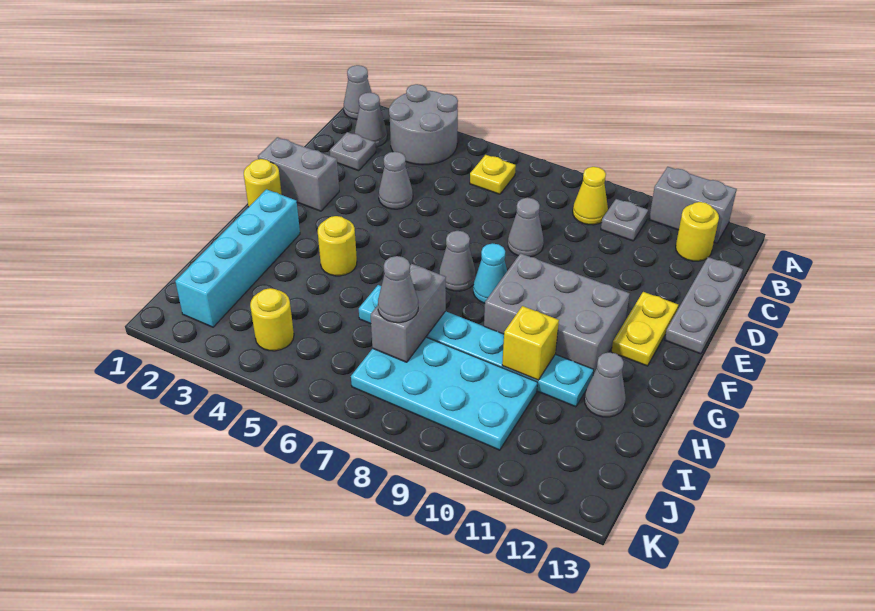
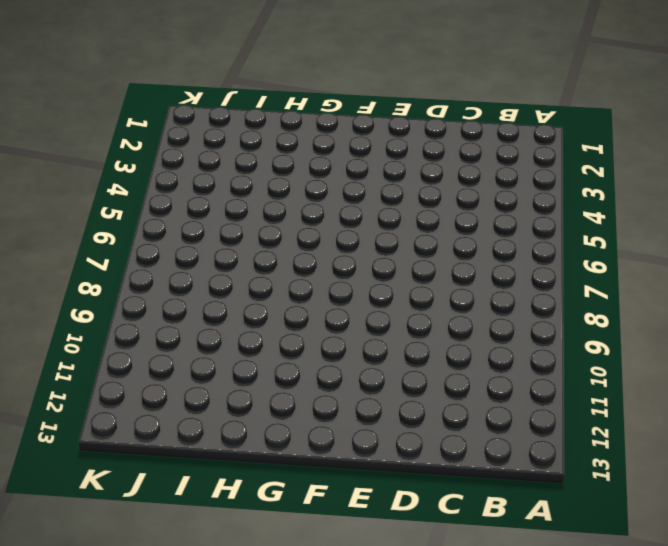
none -> grey 1x1 cone [344,65,372,119]
none -> grey 2x2 round brick [389,84,458,165]
none -> grey 1x2 brick [649,167,737,243]

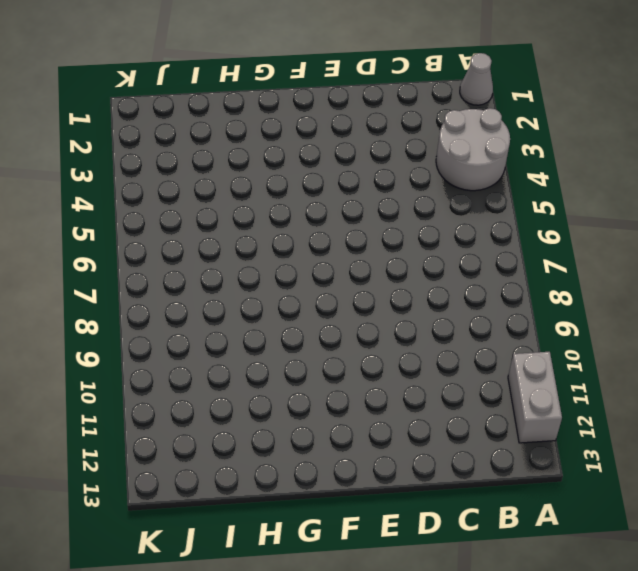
none -> grey 1x1 cone [355,92,387,147]
none -> yellow 1x1 plate [470,155,516,194]
none -> yellow 1x1 cone [573,167,608,225]

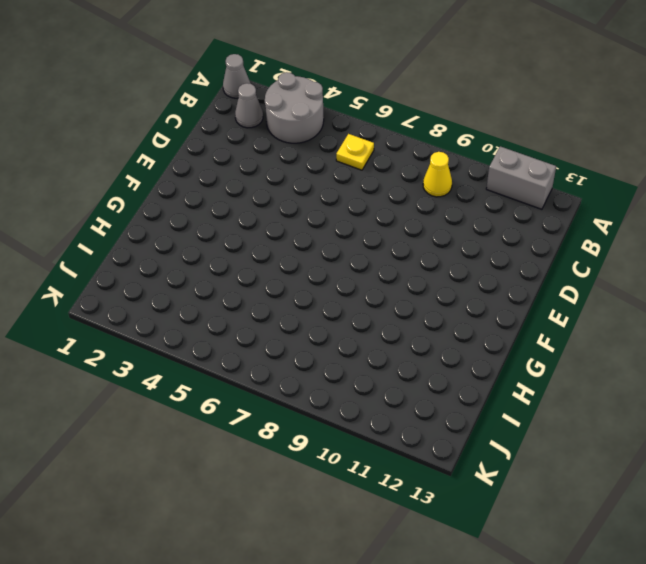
none -> grey 1x1 plate [601,199,648,241]
none -> yellow 1x1 round brick [676,202,719,261]
none -> grey 1x1 plate [330,132,376,171]

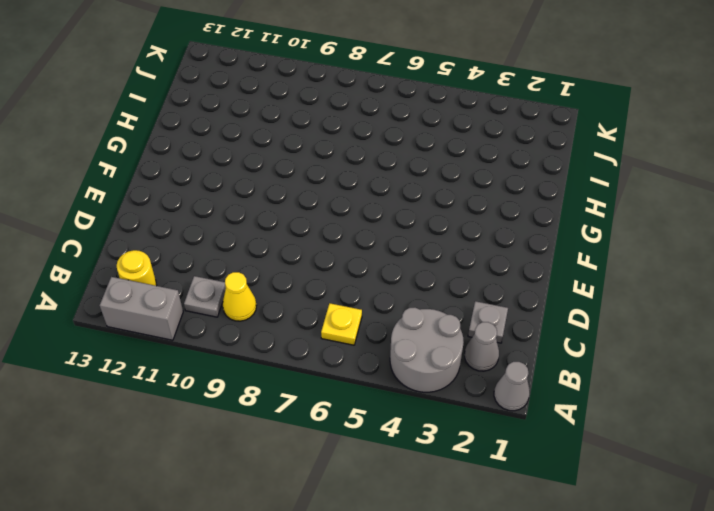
none -> grey 1x3 plate [665,257,743,354]
none -> grey 1x1 cone [379,152,413,209]
none -> grey 1x1 cone [508,198,544,257]

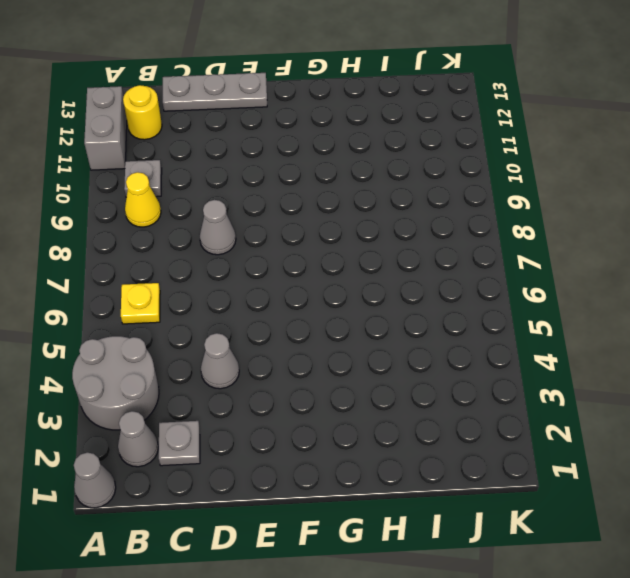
none -> grey 1x2 brick [258,137,339,211]
none -> yellow 1x2 plate [611,292,678,366]
none -> yellow 1x1 round brick [244,159,282,207]

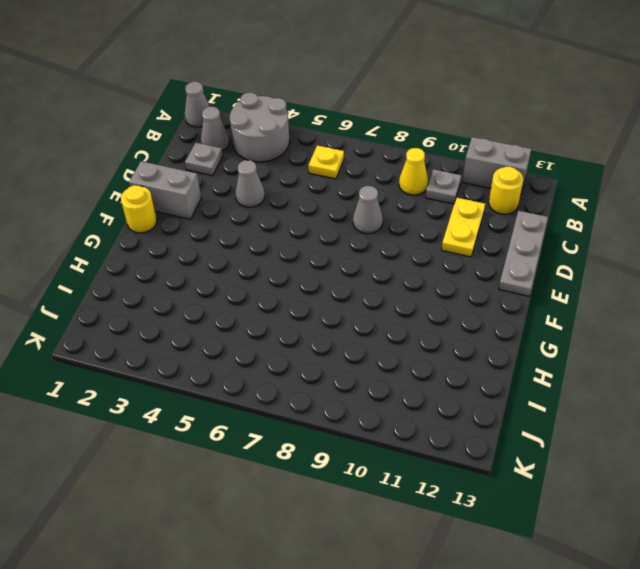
yellow 1x2 plate [442,197,485,257] -> yellow 1x2 plate moved to [611,292,678,366]
none -> grey 1x1 cone [439,231,476,291]
none -> cyan 1x1 cone [473,243,507,303]
none -> grey 2x3 brick [484,253,630,375]

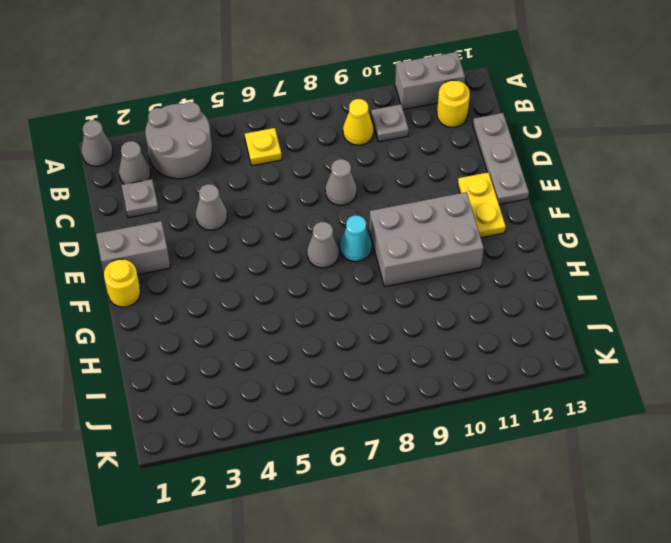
none -> cyan 1x4 brick [175,189,300,327]
none -> yellow 1x1 round brick [318,216,357,276]
none -> cyan 1x6 plate [359,285,594,407]

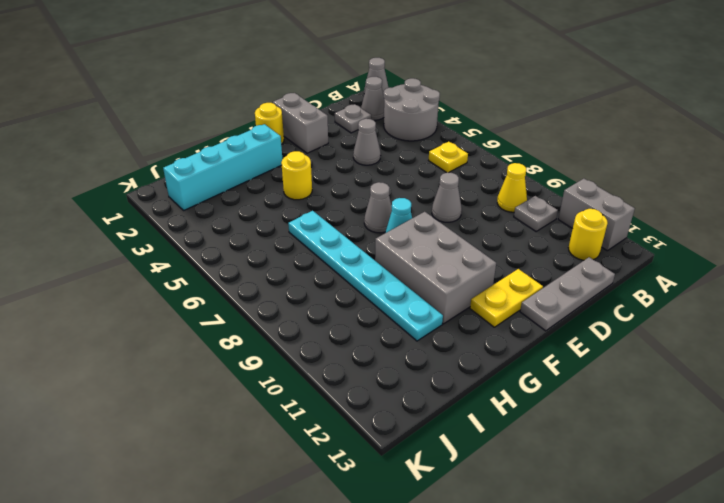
none -> grey 1x1 cone [584,352,626,417]
none -> cyan 2x4 plate [351,337,537,450]
none -> yellow 1x1 round brick [250,288,294,351]

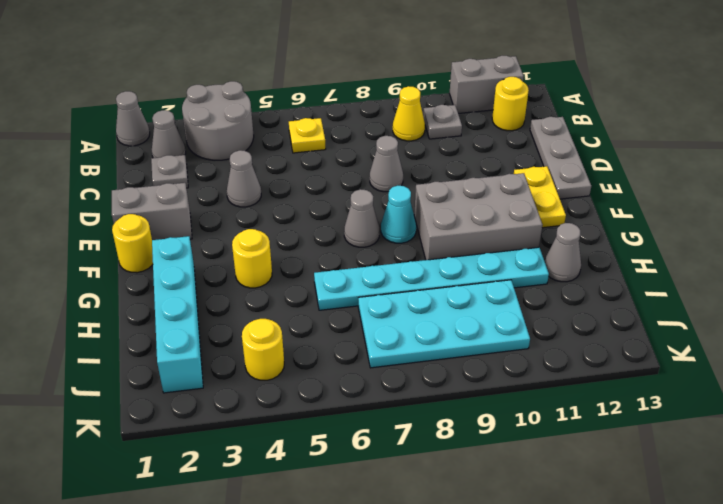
none -> grey 1x2 brick [371,264,446,362]
none -> yellow 1x1 brick [502,306,559,380]
none -> grey 1x1 cone [378,256,418,323]

